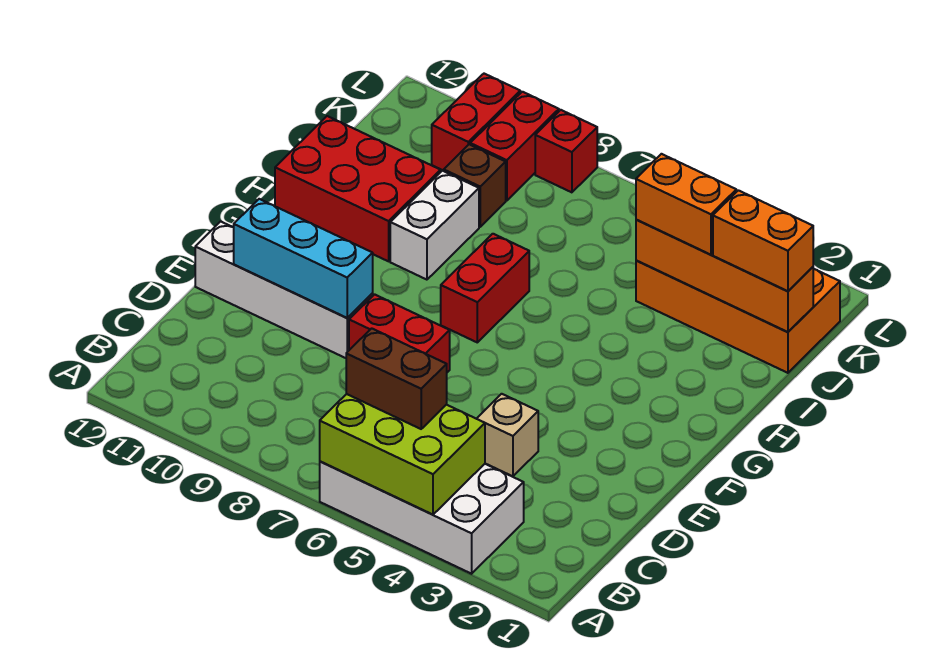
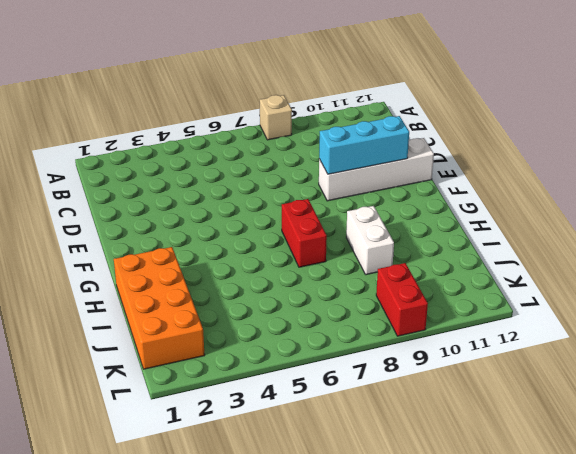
tan 1x1 brick [260,95,292,140] -> tan 1x1 brick moved to [477,394,538,477]
orange 2x4 brick [114,247,205,369] -> orange 2x4 brick turned to [636,261,840,373]
none -> white 2x4 brick [320,462,524,574]
none -> red 1x2 brick [349,294,450,372]
none -> red 2x3 brick [275,116,441,261]

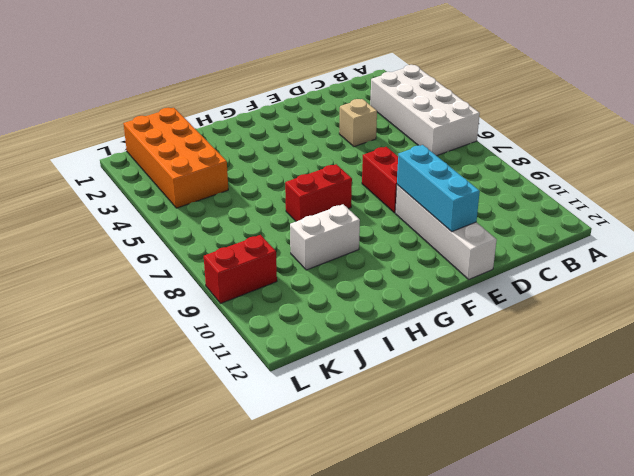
none -> red 2x3 brick [275,116,441,261]
none -> brown 1x1 brick [444,144,506,227]
none -> red 1x2 brick [432,74,520,171]

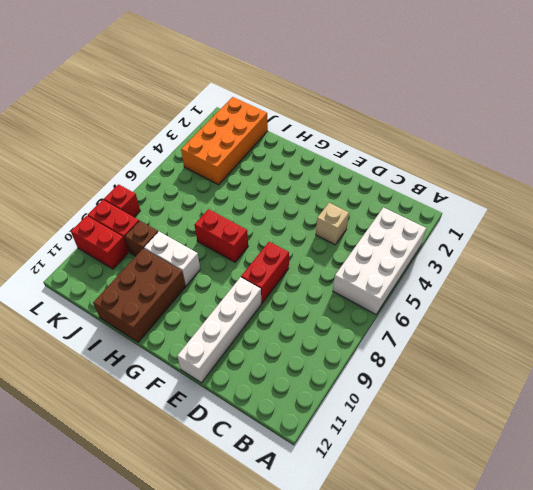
brown 2x3 brick [93,249,185,342] -> red 2x3 brick [275,116,441,261]
none -> lime 2x3 brick [320,394,485,515]
none -> cyan 1x3 brick [234,199,373,318]
none -> orange 1x4 brick [636,220,813,332]

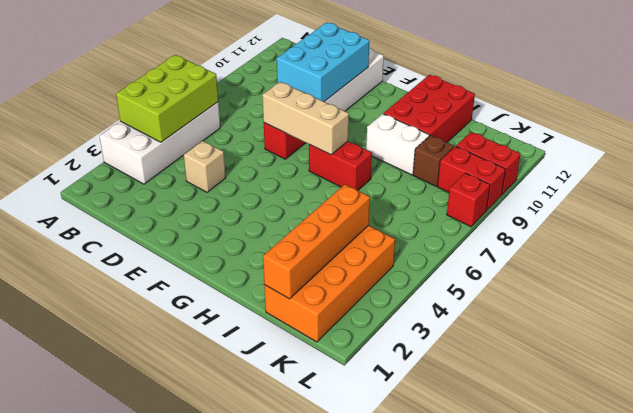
cyan 2x3 brick [277,22,369,102] -> cyan 1x3 brick [234,199,373,318]
tan 1x3 brick [262,82,349,155] -> none
none -> brown 1x2 brick [346,328,447,429]
none -> orange 1x2 brick [713,190,813,291]
none -> orange 1x2 brick [636,154,736,255]

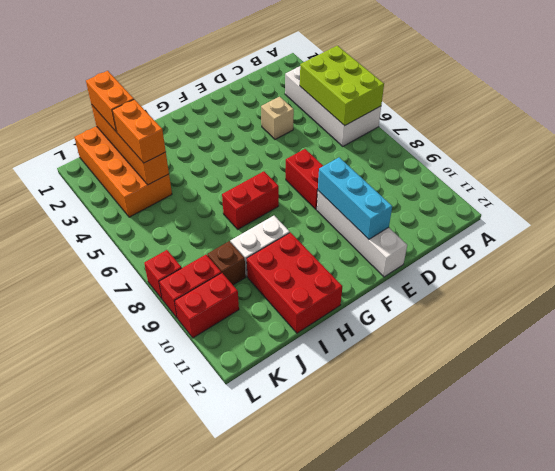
none -> brown 1x2 brick [346,328,447,429]

